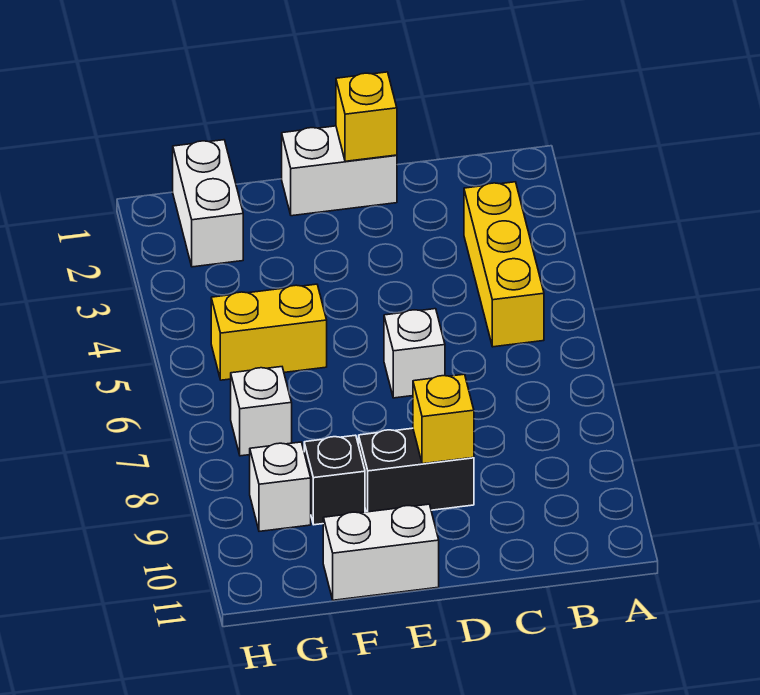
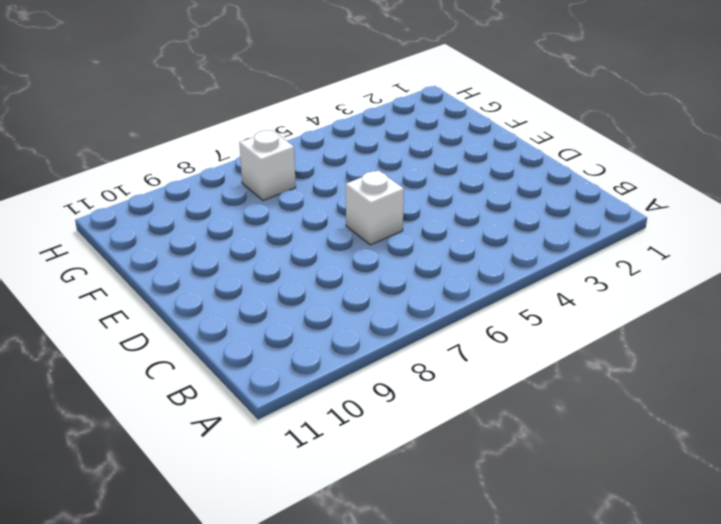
none -> yellow 1x3 brick [464,182,544,347]
none -> white 1x2 brick [282,126,397,216]
none -> black 1x2 brick [359,428,474,512]

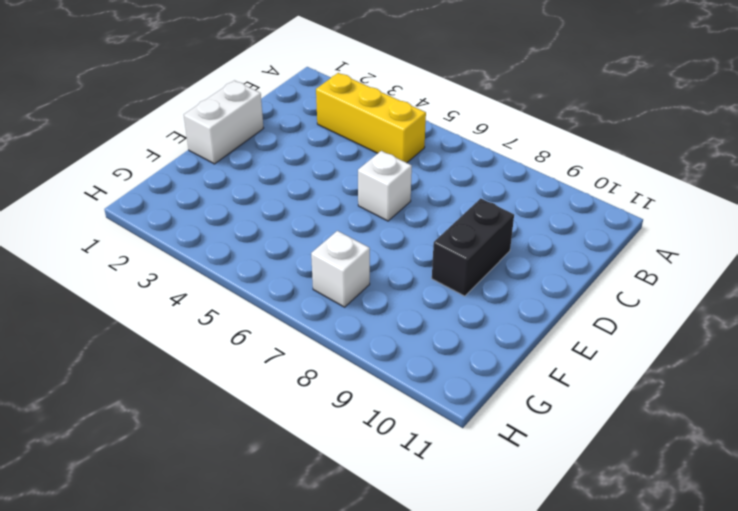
none -> white 1x2 brick [323,504,439,600]
none -> yellow 1x2 brick [211,284,327,380]
none -> black 1x1 brick [304,435,365,525]

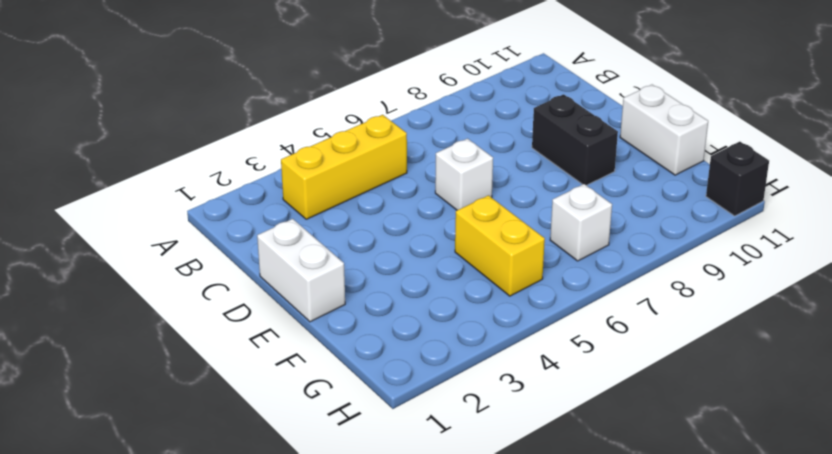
black 1x1 brick [706,142,769,216] -> black 1x1 brick moved to [304,435,365,525]
none -> white 1x2 brick [173,140,243,267]
none -> white 1x1 brick [250,442,311,531]
none -> yellow 1x1 brick [336,72,397,161]

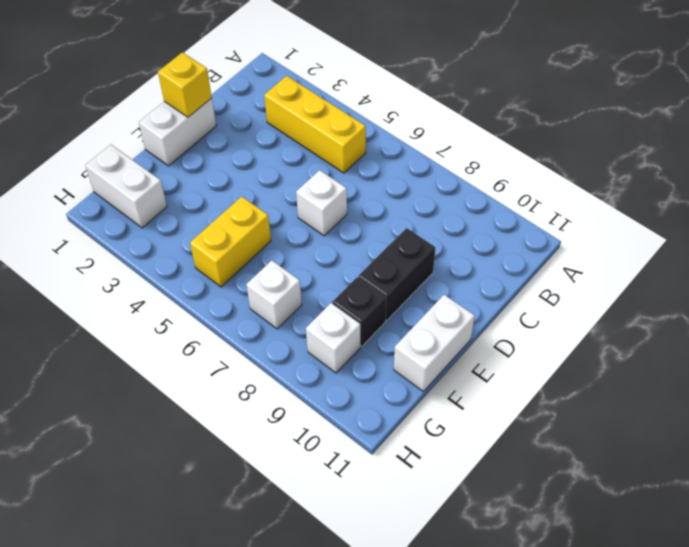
none -> yellow 1x1 brick [413,374,474,464]

